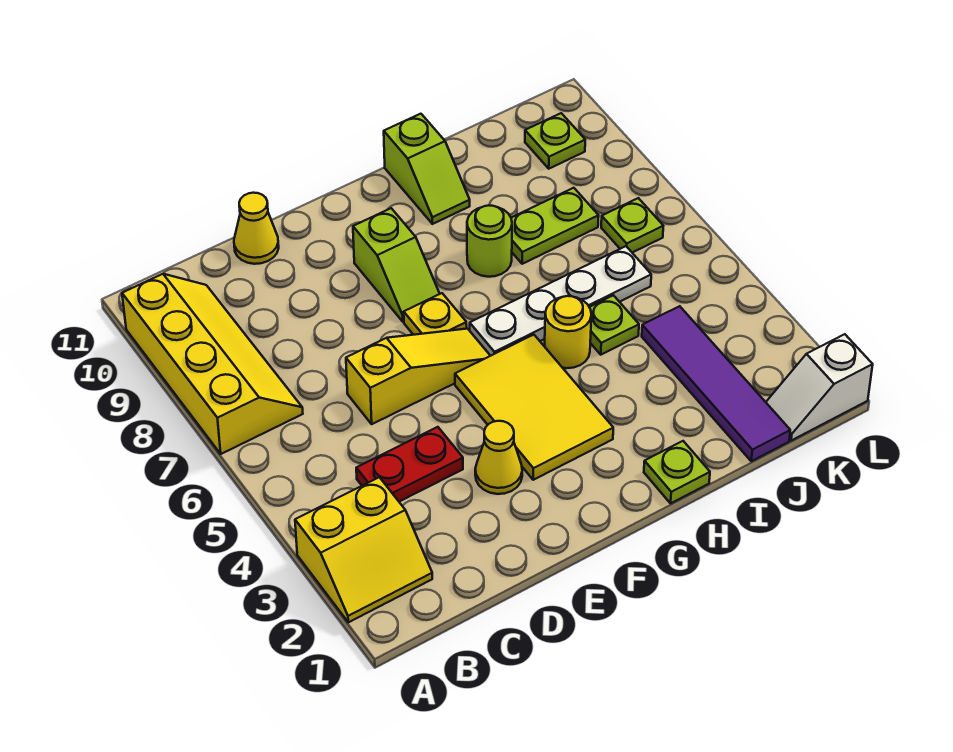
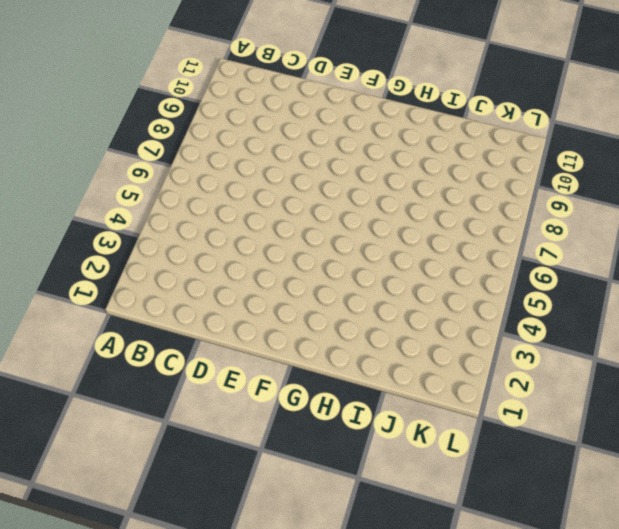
none -> yellow 2x2 slope [295,477,432,622]
none -> yellow 2x4 slope [122,274,303,454]
none -> red 1x2 plate [356,427,463,502]

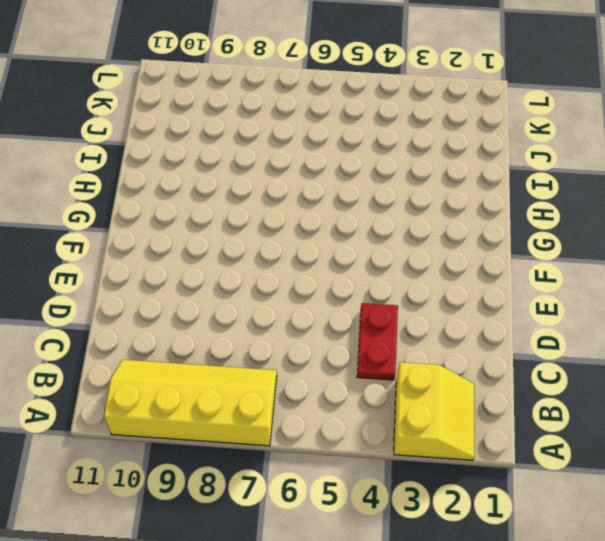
none -> yellow 1x3 slope [346,329,490,424]
none -> yellow 1x1 cone [234,193,279,264]
none -> yellow 1x1 cone [475,421,522,494]

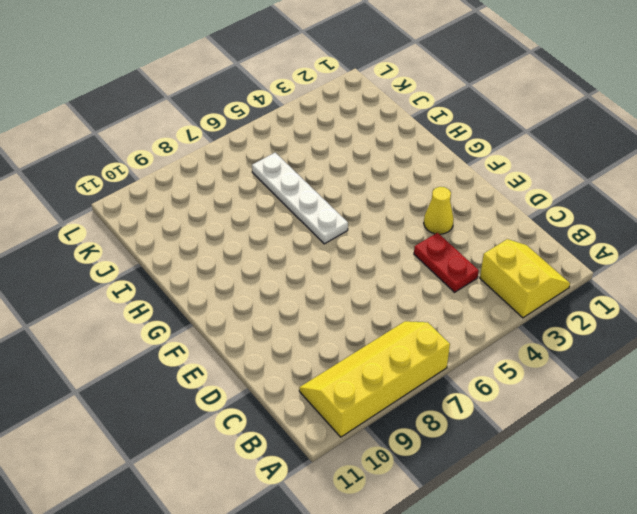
none -> yellow 1x3 slope [346,329,490,424]
none -> yellow 1x1 cone [234,193,279,264]
none -> yellow 2x3 tile [455,335,613,480]

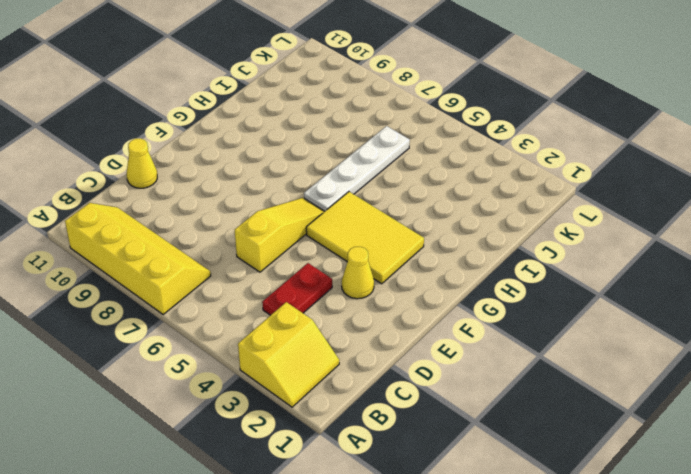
none -> yellow 1x1 plate [404,293,467,335]
none -> lime 1x2 slope [353,208,440,322]
none -> lime 1x1 plate [644,441,710,503]

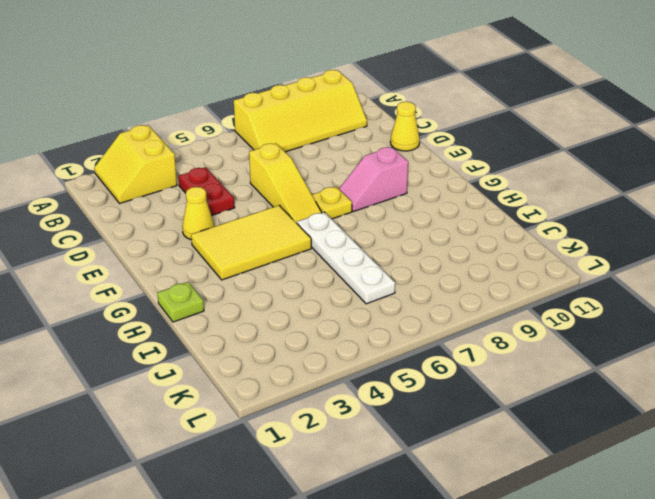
pink 1x2 slope [339,147,408,212] -> lime 1x2 slope [353,208,440,322]
none -> yellow 1x1 round brick [545,296,591,368]
none -> lime 1x1 round brick [467,205,512,277]
none -> lime 1x2 slope [384,114,470,224]

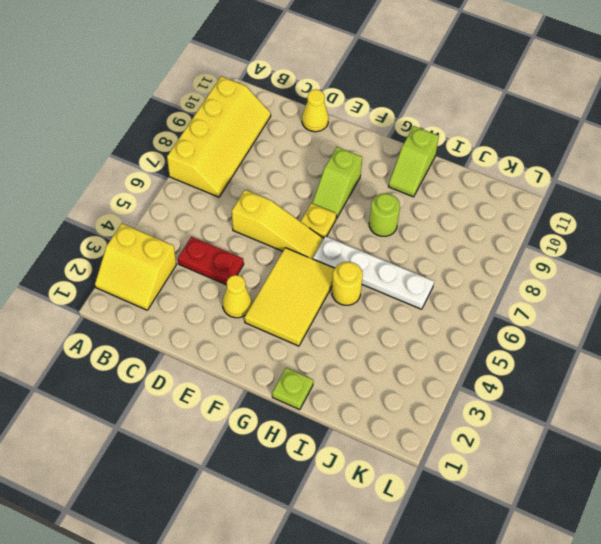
none -> lime 1x1 plate [589,295,639,355]
none -> lime 1x2 plate [511,188,599,264]
none -> purple 1x4 tile [642,306,790,461]

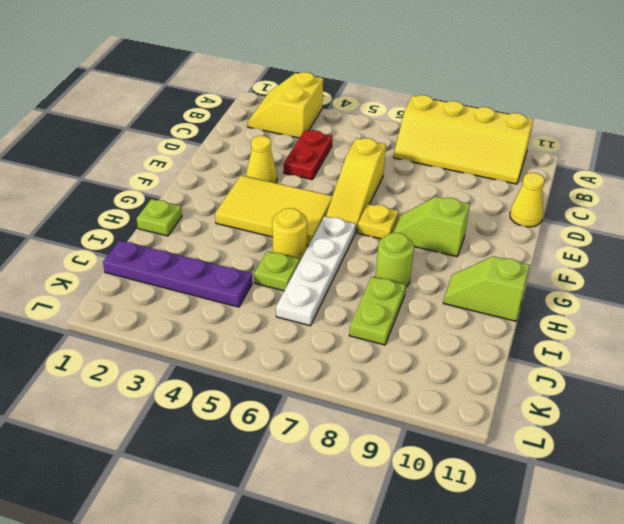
purple 1x4 plate [103,241,252,307] -> purple 1x4 tile [642,306,790,461]
none -> white 1x2 slope [766,334,873,441]
none -> lime 1x1 plate [601,198,663,253]
none -> lime 1x1 plate [525,113,585,169]

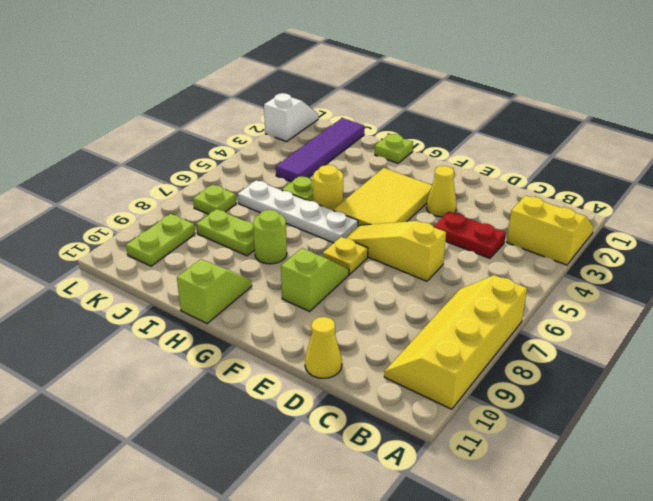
lime 1x2 plate [126,214,195,266] -> lime 1x1 plate [525,113,585,169]
white 1x2 slope [264,93,318,142] -> white 1x2 slope turned to [766,334,873,441]

